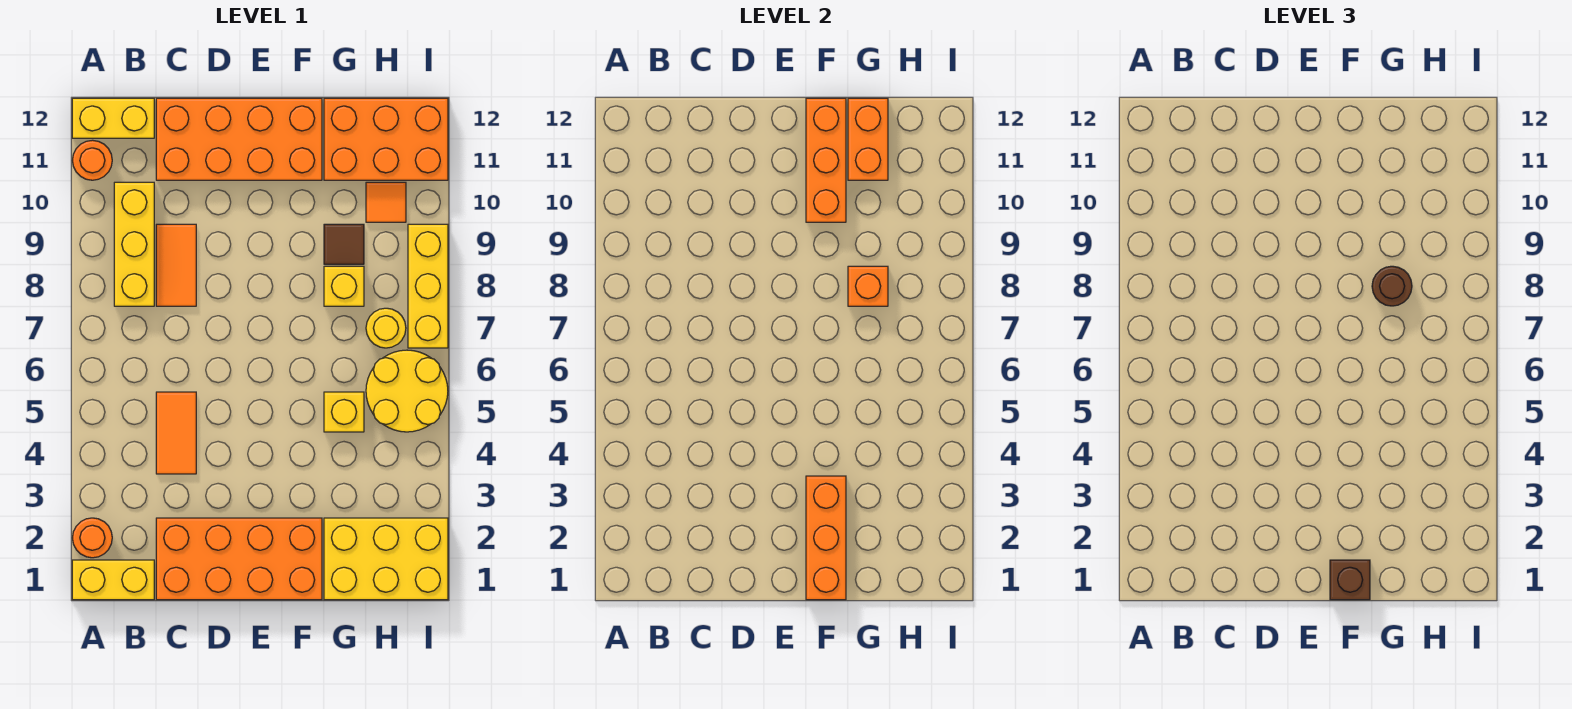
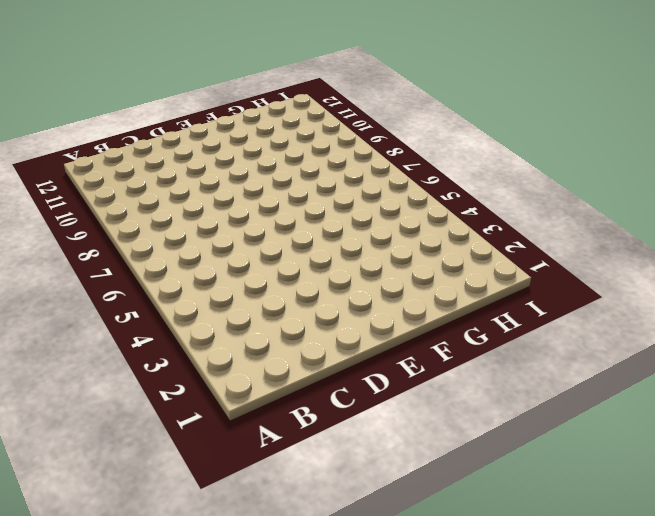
none -> yellow 1x2 brick [72,560,154,600]
none -> orange 1x1 round brick [72,518,112,558]
none -> orange 1x1 round brick [72,140,112,180]

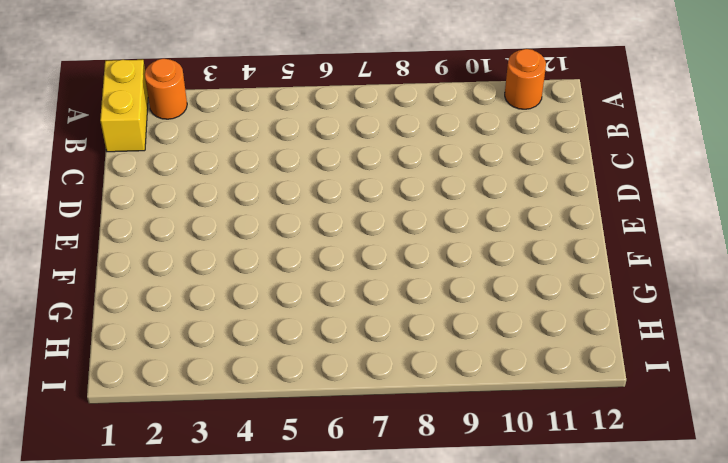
none -> yellow 1x2 brick [72,98,154,138]
none -> yellow 1x3 brick [114,182,154,306]
none -> orange 2x4 brick [156,518,322,600]

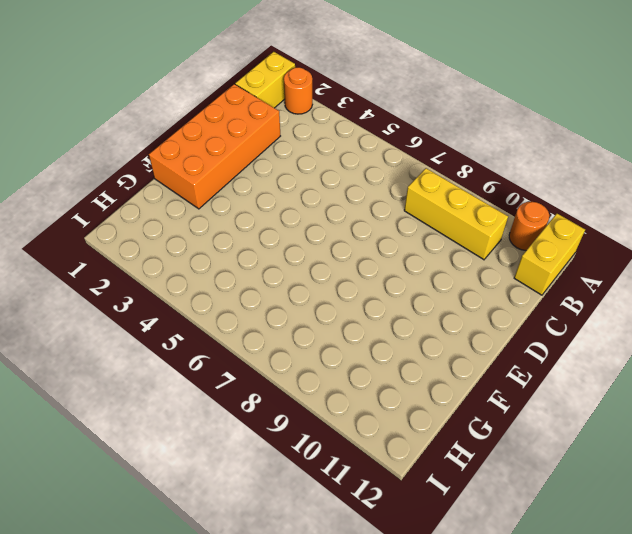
none -> orange 1x2 tile [156,392,196,474]
none -> orange 1x2 tile [156,224,196,306]
none -> orange 2x4 brick [156,98,322,180]

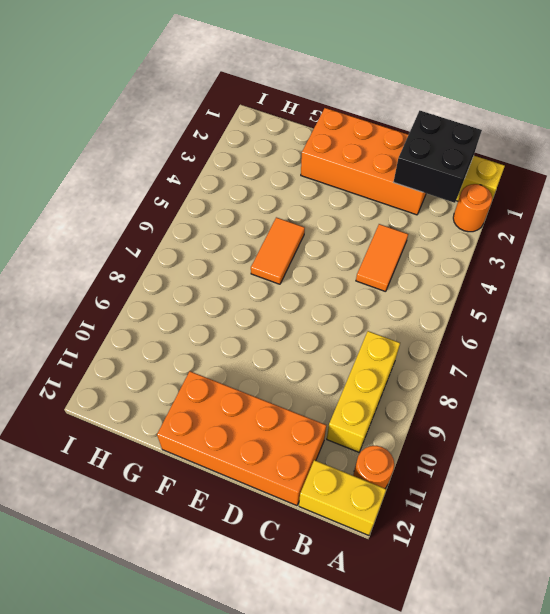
black 2x2 brick [394,111,482,203] -> none
orange 1x2 tile [251,217,305,284] -> orange 1x2 tile moved to [156,224,196,306]
none -> yellow 2x3 brick [324,518,448,600]
none -> yellow 1x1 brick [324,392,364,432]
none -> yellow 1x1 brick [324,266,364,306]

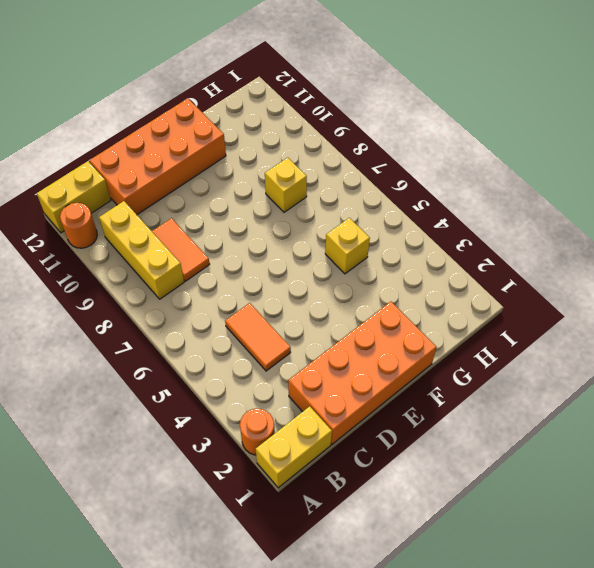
none -> yellow 2x3 brick [324,518,448,600]
none -> brown 1x1 tile [324,224,364,264]
none -> orange 2x3 brick [324,98,448,180]

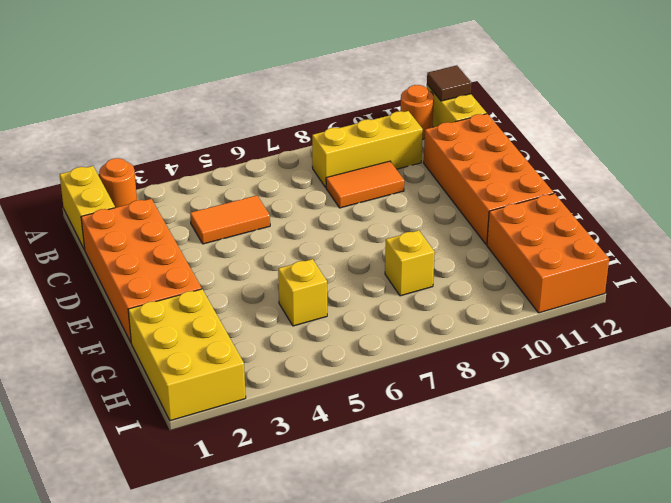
brown 1x1 tile [427,65,472,101] -> brown 1x1 tile moved to [324,224,364,264]
none -> yellow 2x2 round brick [366,350,448,432]
none -> yellow 1x1 round brick [366,308,406,348]
none -> orange 1x1 tile [366,182,406,222]

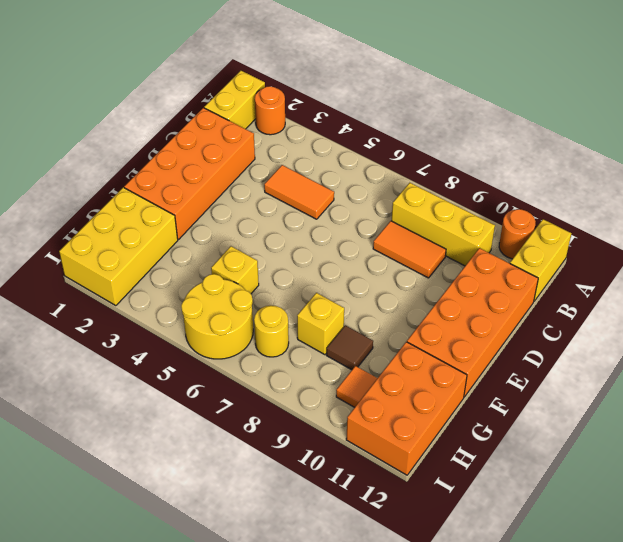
none -> yellow 1x3 brick [408,224,448,348]
none -> orange 1x3 brick [806,476,846,600]
none -> orange 1x3 brick [806,98,846,222]

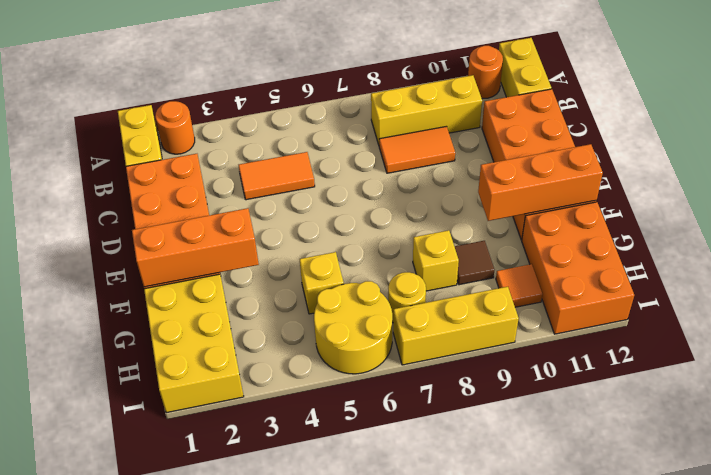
none -> orange 1x1 brick [848,266,888,306]
none -> orange 1x2 brick [848,98,888,180]
none -> brown 1x1 brick [1330,560,1370,600]

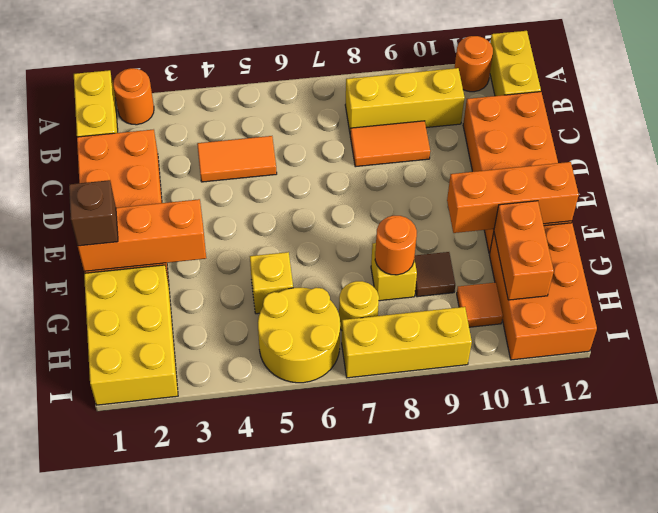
orange 1x1 round brick [375,216,417,275] -> orange 1x1 brick [848,266,888,306]
orange 1x2 brick [494,201,554,300] -> orange 1x2 brick turned to [848,98,888,180]
none -> brown 1x1 round brick [1372,266,1412,306]

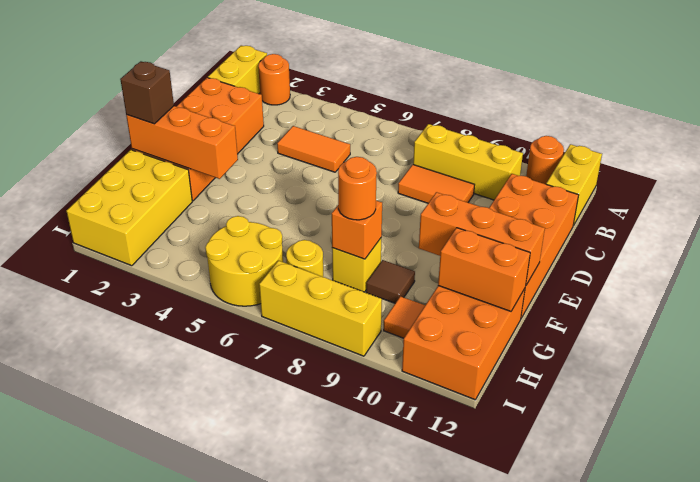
orange 1x1 round brick [338,157,377,220] -> brown 1x1 round brick [1372,266,1412,306]
none -> yellow 1x1 brick [324,392,364,432]

